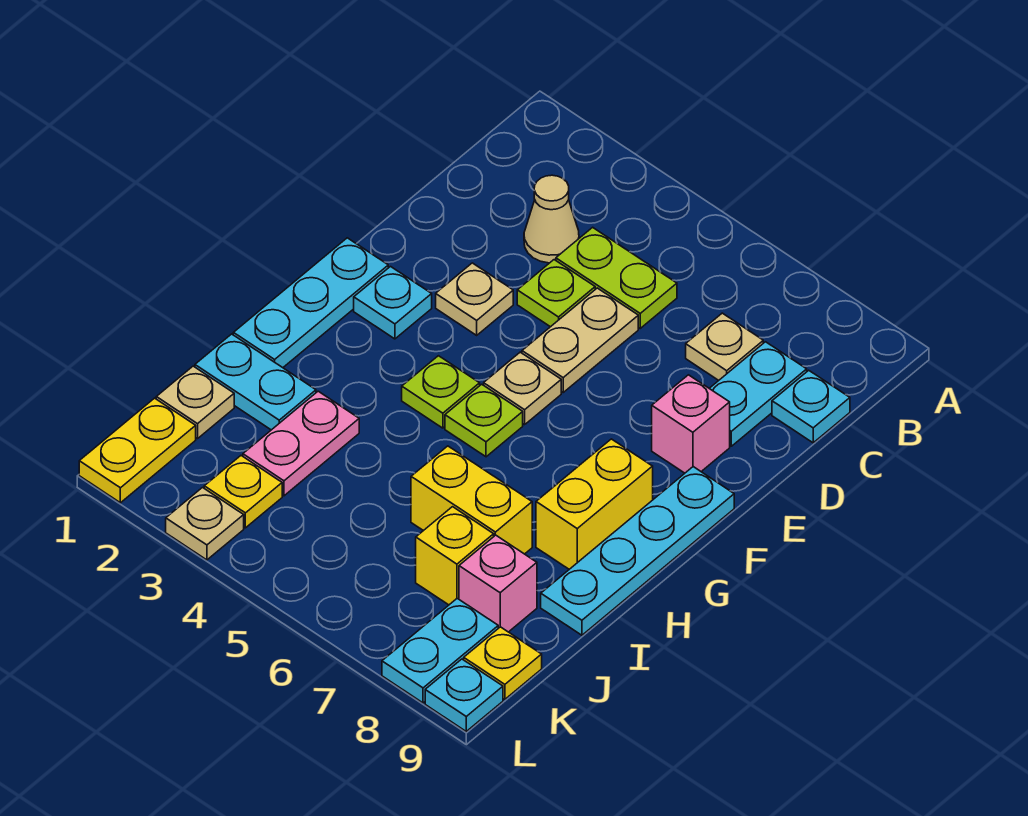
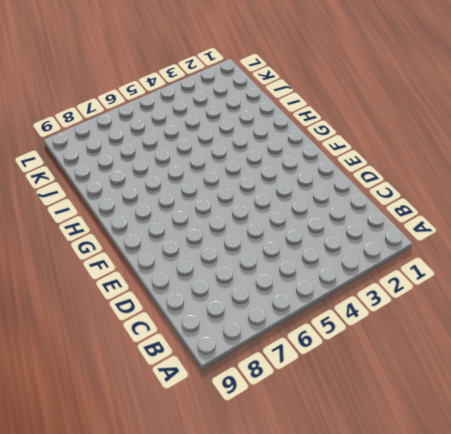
none -> tan 1x1 cone [524,175,579,263]
none -> lime 1x2 plate [556,227,677,328]
none -> tan 1x1 plate [686,313,763,380]

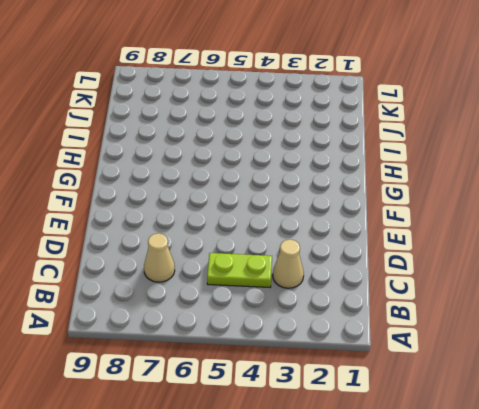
tan 1x1 cone [144,233,175,282] -> tan 1x1 plate [686,313,763,380]
none -> cyan 1x2 plate [709,342,807,446]
none -> cyan 1x1 plate [772,370,850,443]
none -> lime 1x1 plate [517,260,595,327]

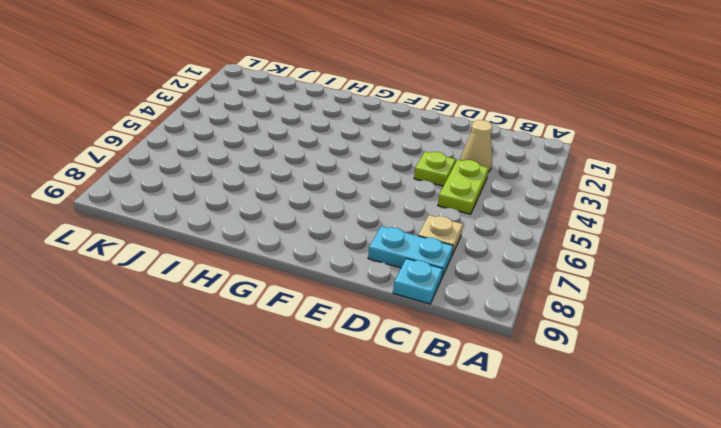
none -> tan 1x2 plate [522,288,638,392]
none -> tan 1x1 plate [436,263,513,335]
none -> pink 1x1 brick [652,375,730,473]

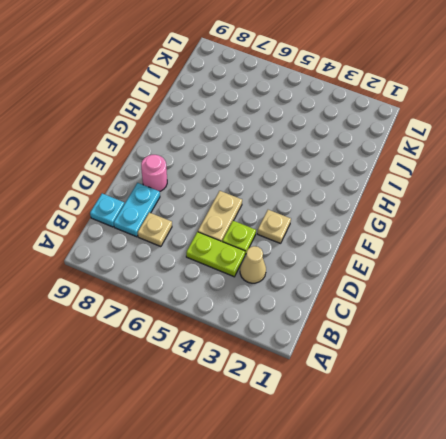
pink 1x1 round brick [141,155,167,191] -> pink 1x1 brick [652,375,730,473]
none -> cyan 1x3 plate [233,238,388,368]
none -> cyan 1x1 plate [354,267,432,339]
none -> tan 1x1 plate [484,352,561,425]

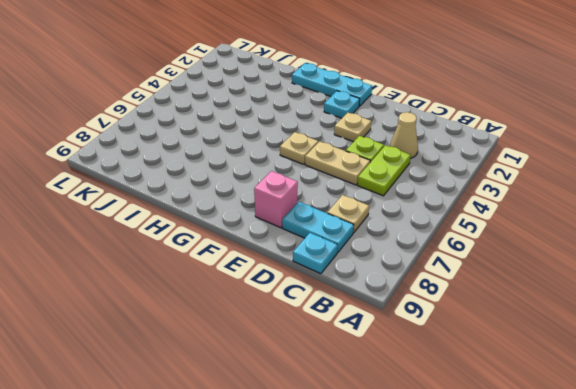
none -> cyan 1x4 plate [541,467,734,635]
none -> lime 1x1 plate [402,356,480,428]
none -> lime 1x1 plate [445,384,523,457]

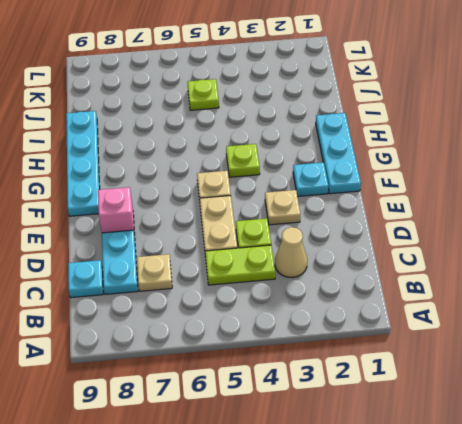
lime 1x1 plate [187,79,219,110] -> lime 1x1 plate moved to [445,384,523,457]
none -> yellow 1x2 brick [536,439,653,569]
none -> cyan 1x2 plate [195,334,316,430]
none -> pink 1x2 plate [243,391,359,496]

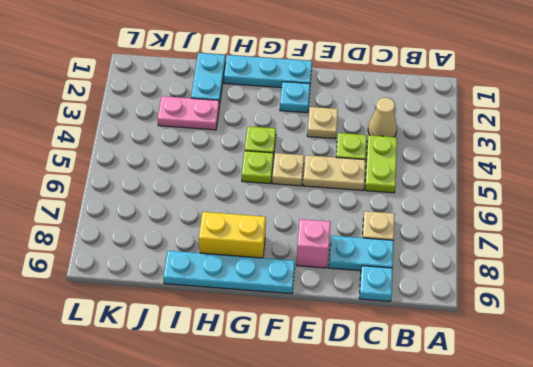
none -> yellow 1x2 brick [411,446,532,554]
none -> tan 1x1 plate [156,366,234,439]
none -> yellow 1x1 brick [416,507,494,605]

